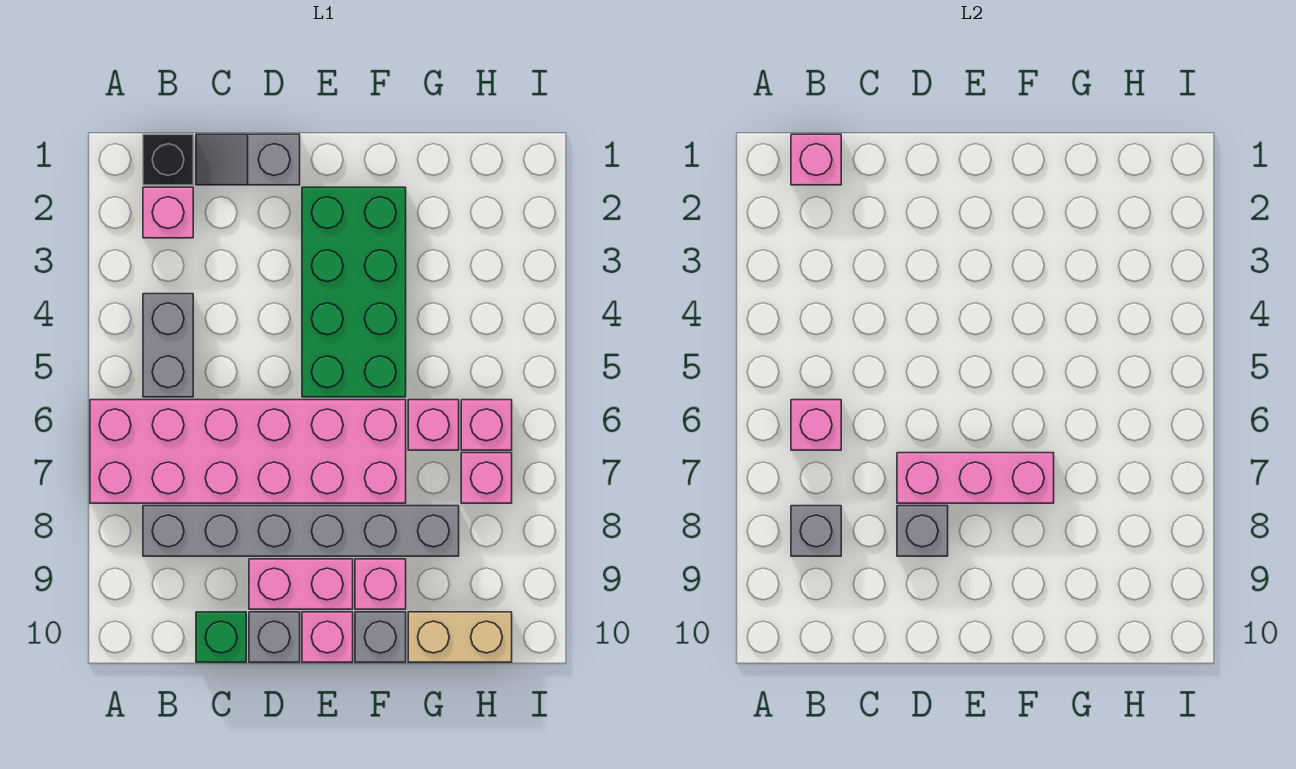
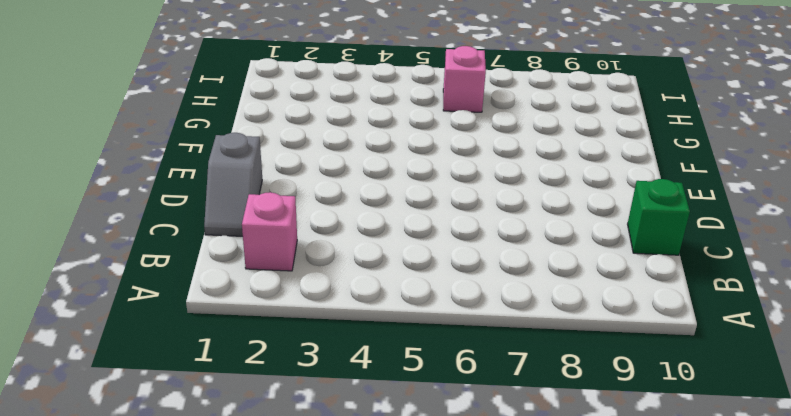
none -> pink 2x6 brick [90,400,406,503]
none -> black 1x1 brick [143,134,193,185]
none -> grey 1x2 brick [143,294,193,397]

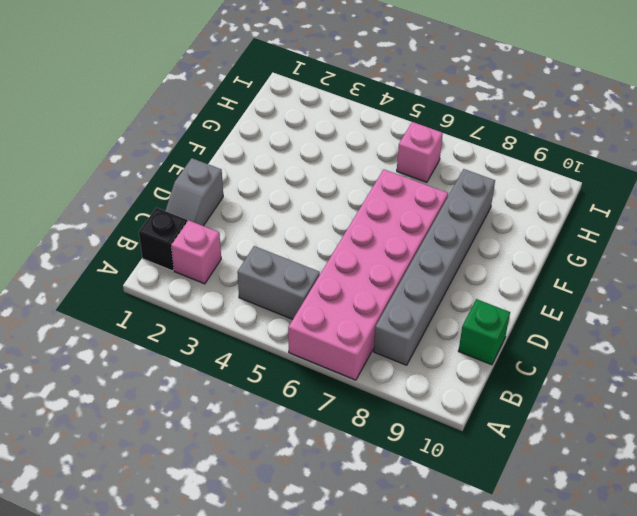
none -> pink 1x2 brick [249,559,353,609]
none -> grey 1x1 brick [249,612,300,662]
none -> green 2x4 brick [302,187,406,397]

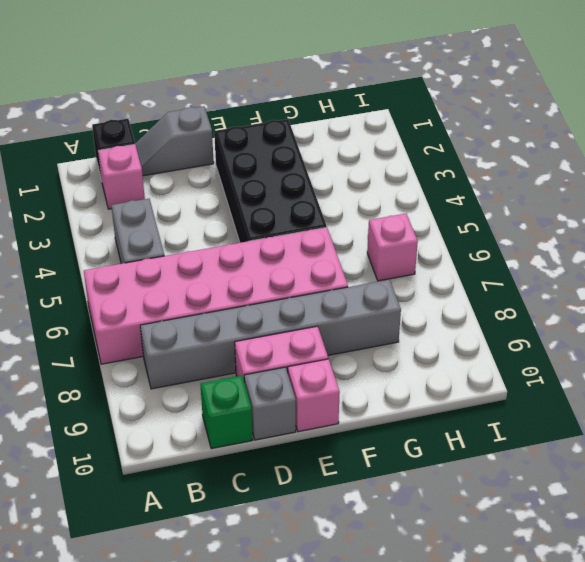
black 2x4 brick [214,119,327,243] -> green 2x4 brick [302,187,406,397]
none -> pink 1x1 brick [355,559,406,609]
none -> grey 1x1 brick [355,612,406,662]
none -> pink 1x1 brick [408,400,459,450]

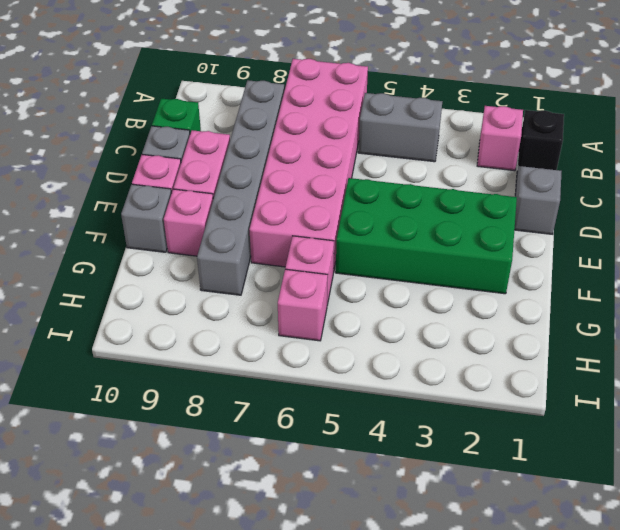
none -> tan 1x2 brick [408,612,512,662]
none -> pink 1x1 brick [461,453,512,503]
none -> pink 1x1 brick [791,134,841,185]

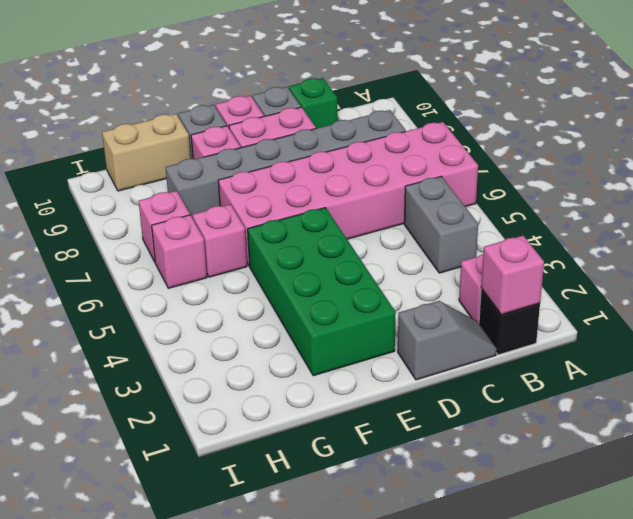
none -> pink 1x1 brick [791,400,841,450]
none -> grey 1x1 brick [791,506,841,556]
none -> pink 1x3 brick [897,453,1054,503]

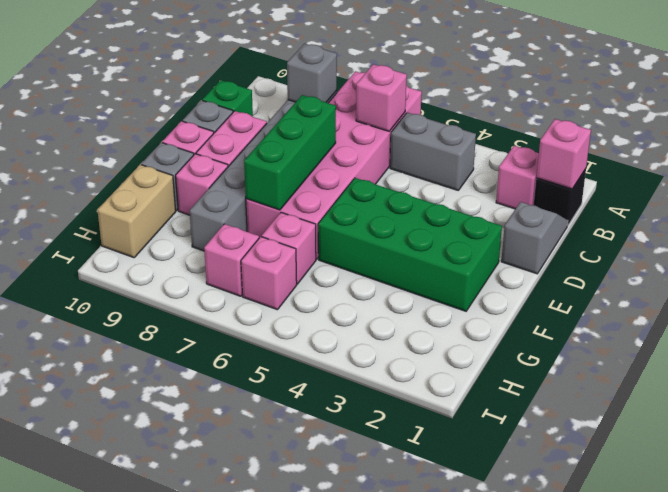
green 1x3 brick [244,95,336,210] -> pink 1x3 brick [897,453,1054,503]
none -> grey 1x1 brick [897,506,948,556]

